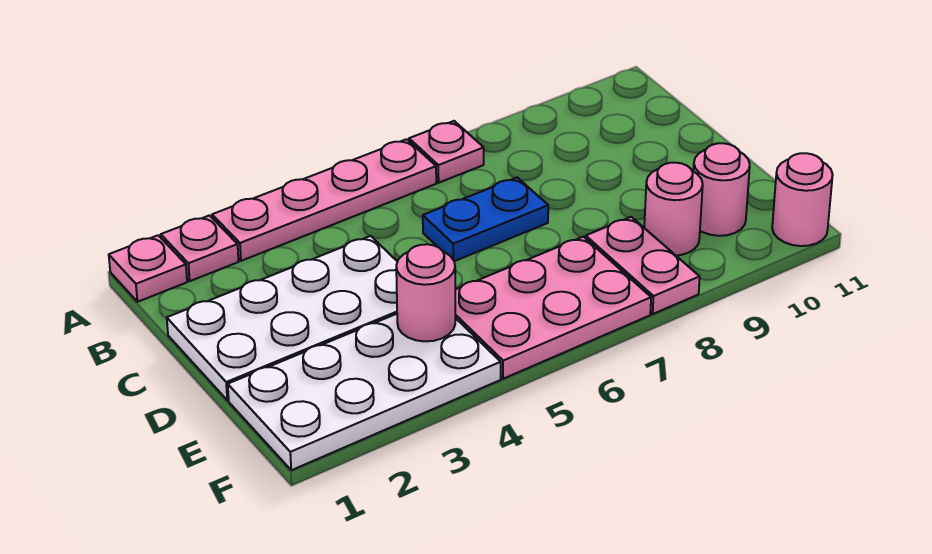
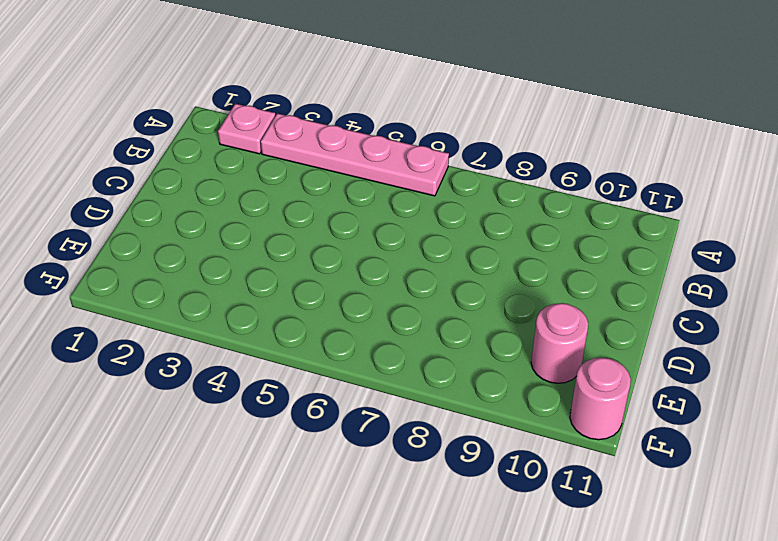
none -> pink 1x1 plate [109,235,187,302]
none -> pink 1x1 plate [409,121,484,183]
none -> white 2x4 plate [167,236,397,400]

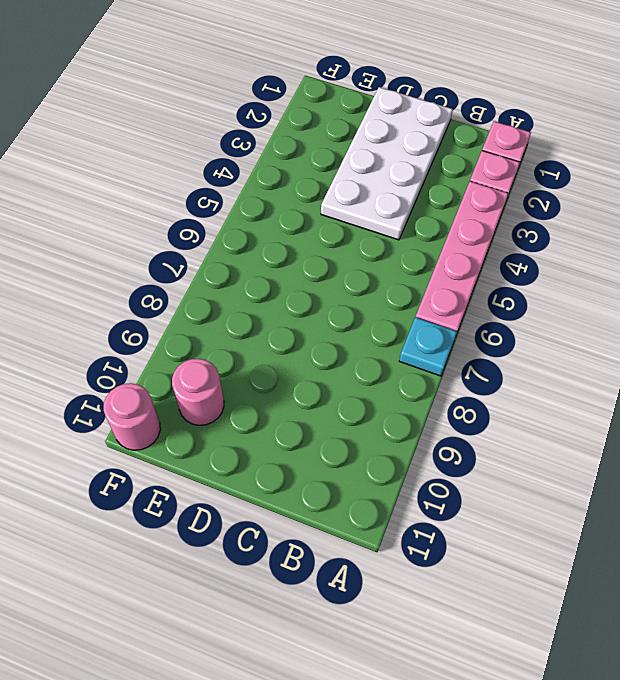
cyan 1x1 plate [399,317,457,376] -> pink 1x1 plate [409,121,484,183]
none -> blue 1x2 plate [423,178,548,261]
none -> white 2x4 plate [228,314,501,470]
none -> pink 2x3 plate [455,237,651,379]

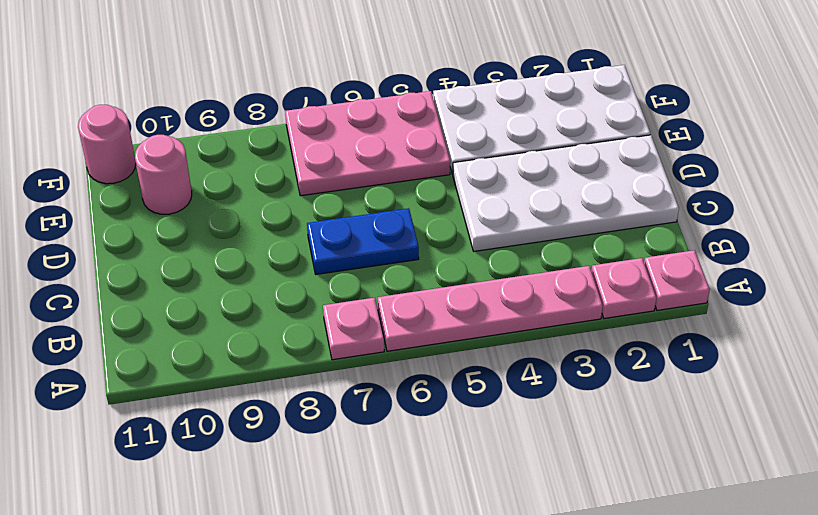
none -> pink 1x2 plate [586,217,700,314]
none -> pink 1x1 round brick [644,163,703,255]
none -> pink 1x1 round brick [396,244,455,341]

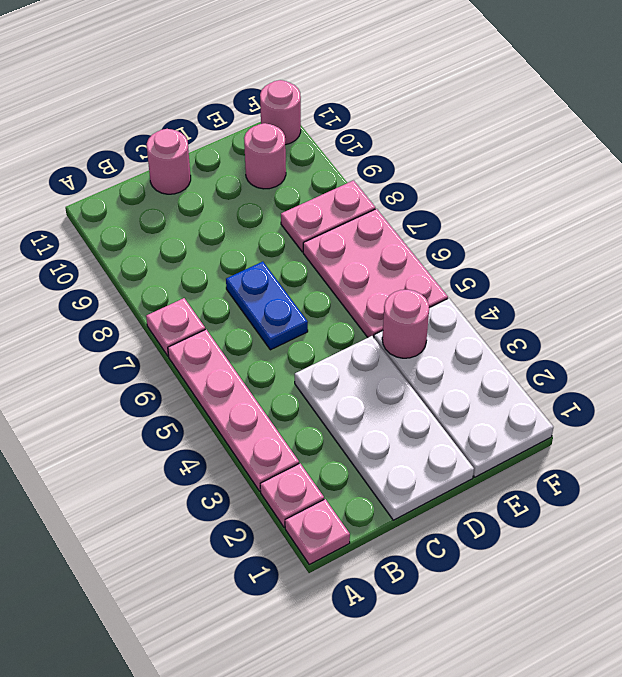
pink 1x1 round brick [147,129,191,194] -> pink 1x1 round brick moved to [644,163,703,255]

